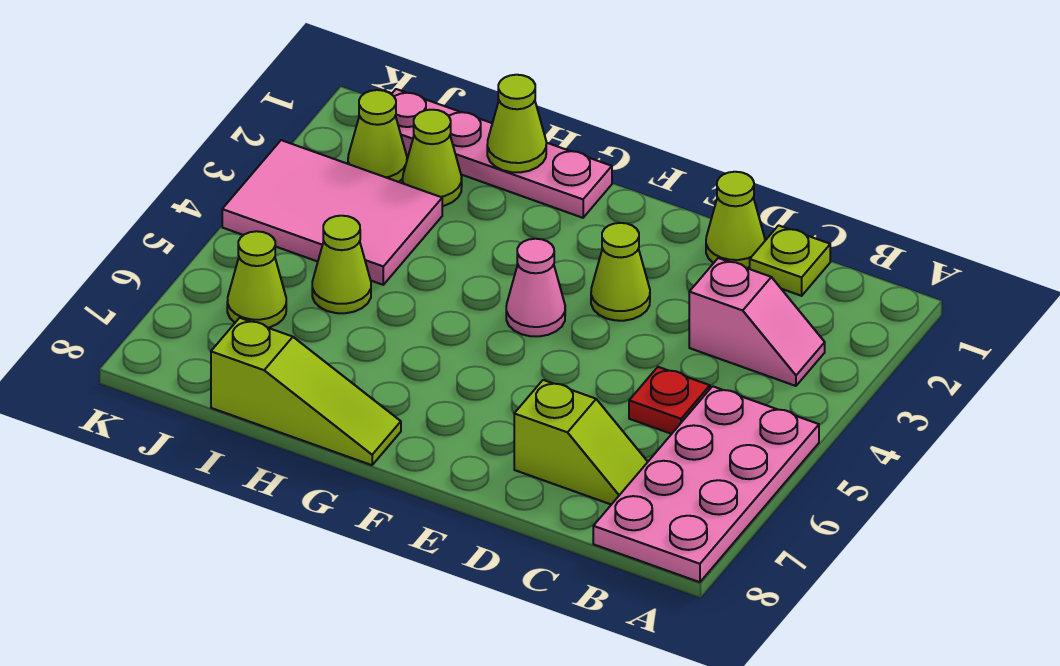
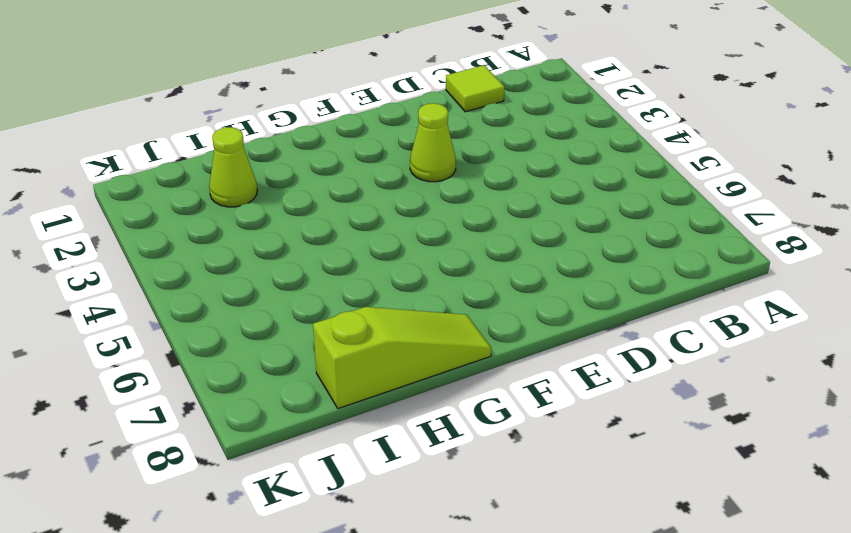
lime 1x1 tile [446,65,504,112] -> lime 1x1 plate [750,225,830,296]
none -> pink 2x4 plate [593,386,819,582]
none -> pink 1x2 slope [689,258,825,386]
none -> red 1x1 plate [629,367,710,434]

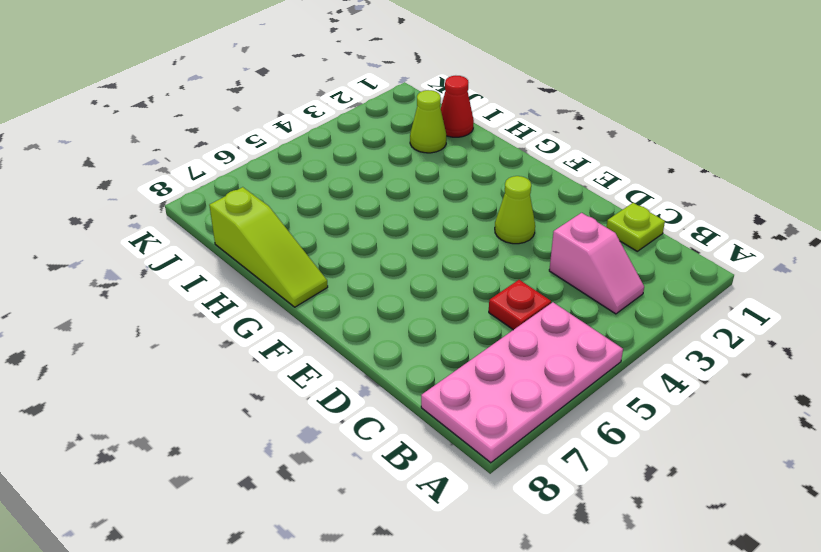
red 1x1 cone [441,76,474,137] -> pink 1x4 plate [392,89,612,218]
none -> lime 1x2 slope [514,380,648,505]
none -> lime 1x1 cone [706,172,765,268]
none -> pink 1x1 cone [506,239,565,336]

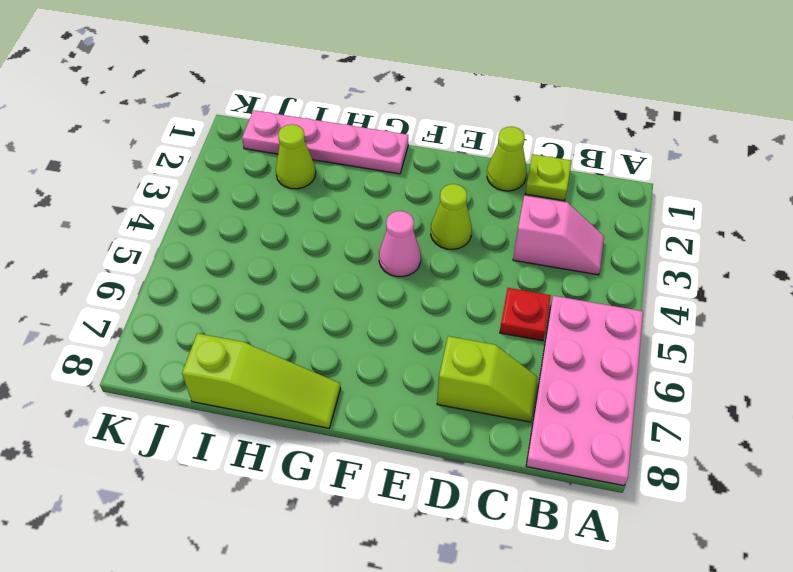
none -> pink 2x3 tile [222,140,442,285]
none -> lime 1x1 cone [312,216,371,313]
none -> lime 1x1 cone [348,90,407,182]

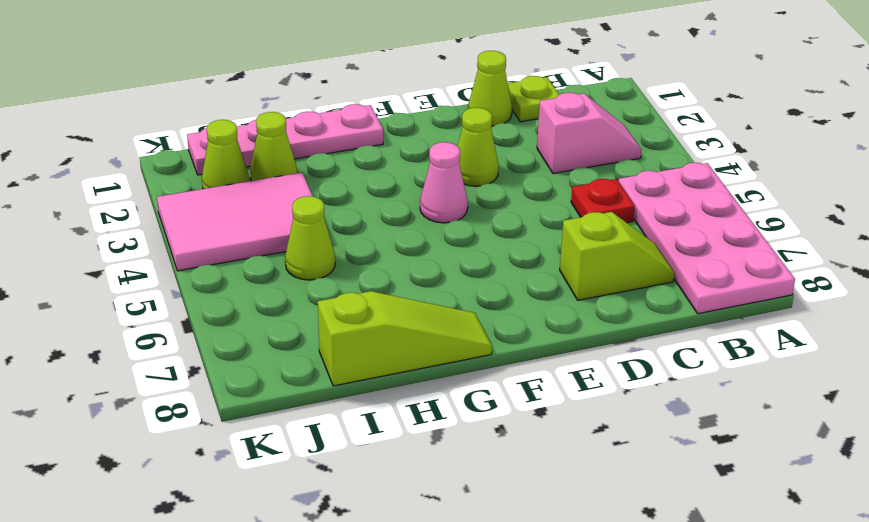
none -> lime 1x1 cone [227,231,286,328]
none -> lime 1x1 cone [487,75,546,172]

